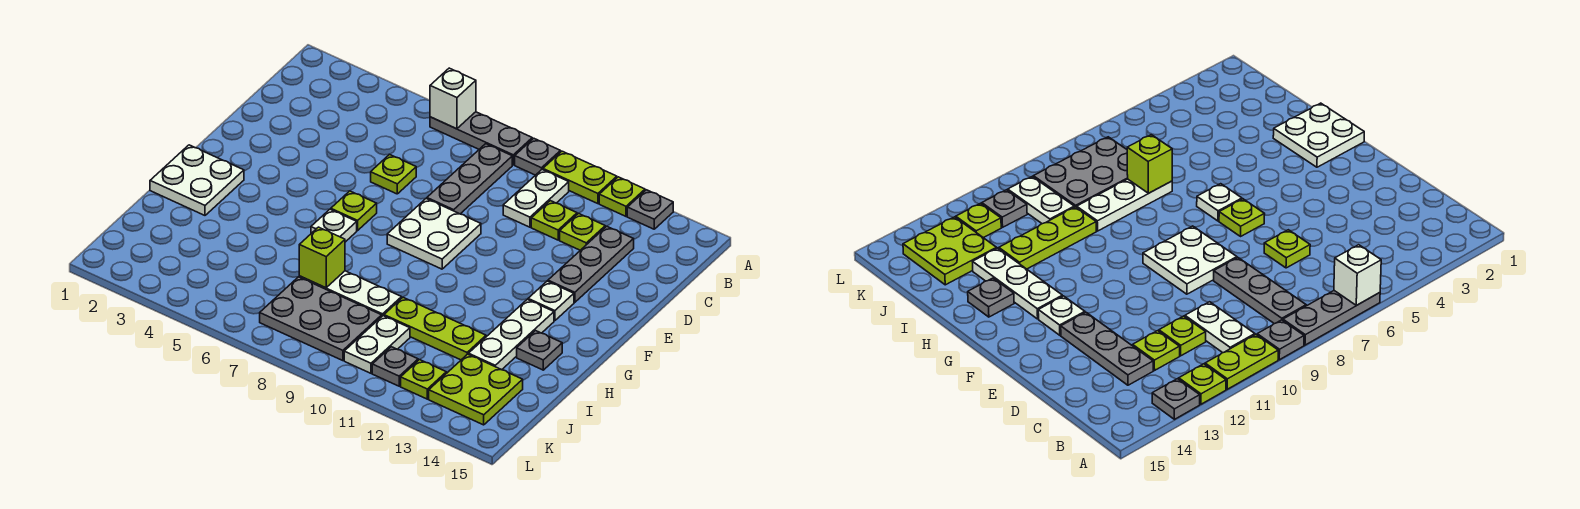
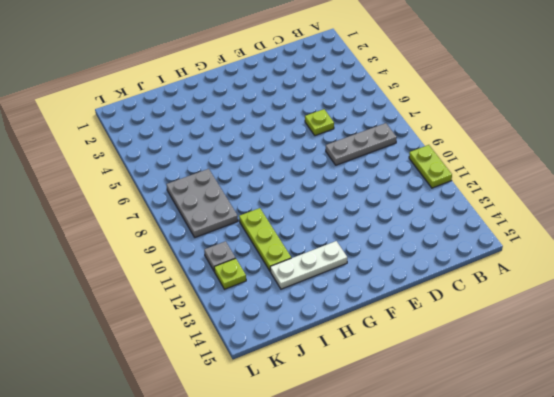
none -> grey 1x3 plate [430,112,532,165]
none -> grey 1x1 plate [515,138,560,175]
none -> lime 1x1 plate [599,177,645,216]

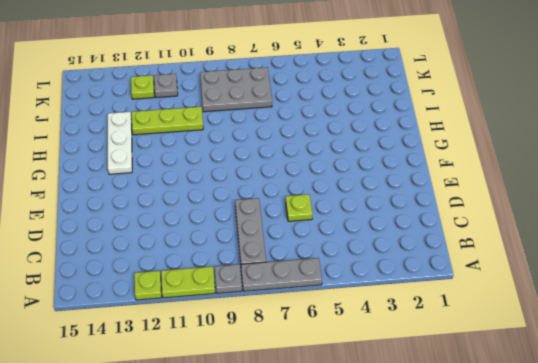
none -> grey 1x1 plate [627,190,673,229]
none -> white 1x2 plate [503,170,569,227]
none -> lime 1x1 plate [531,201,577,240]

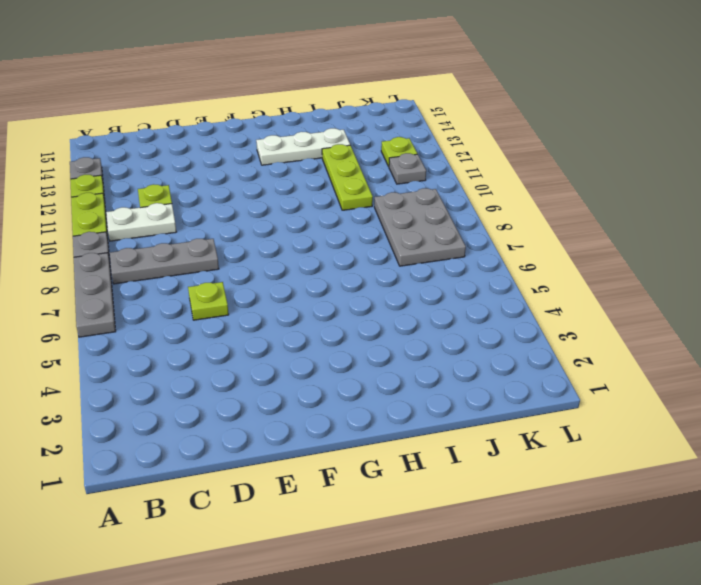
none -> lime 1x1 plate [560,213,605,250]
none -> grey 1x3 plate [548,226,634,302]
none -> white 2x2 plate [387,199,481,269]

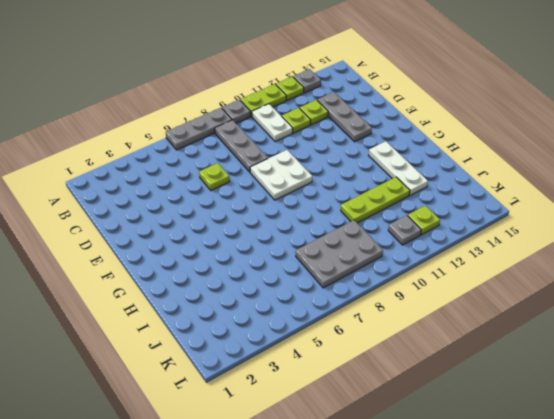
none -> lime 1x1 plate [331,191,377,231]
none -> white 1x1 plate [528,281,574,321]
none -> white 2x2 plate [150,145,244,215]

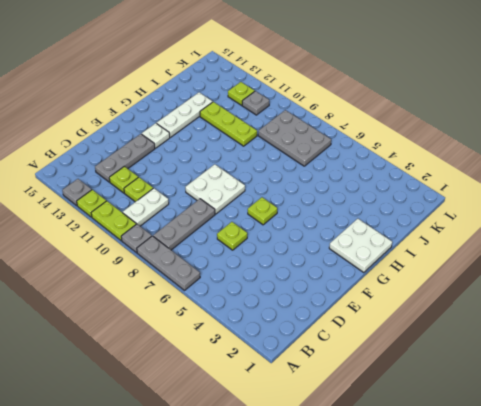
none -> white 1x1 plate [311,209,357,242]
none -> grey 1x1 plate [517,331,562,370]
none -> white 1x3 plate [299,271,402,316]

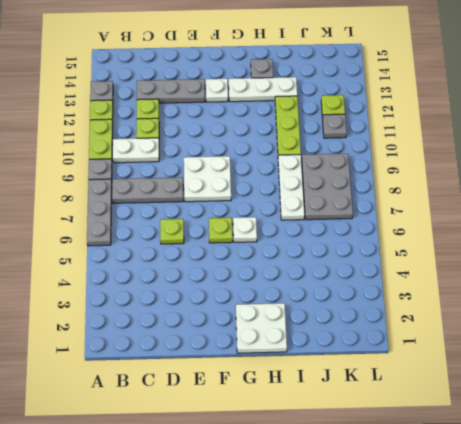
none -> white 1x2 plate [344,316,410,373]
none -> lime 2x2 plate [429,354,523,425]
none -> white 1x1 brick [430,68,476,129]

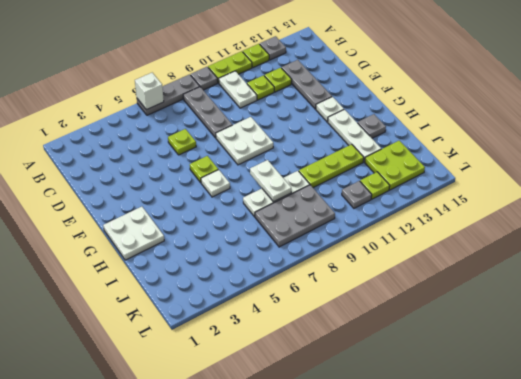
white 1x2 plate [250,160,291,202] -> white 1x2 plate moved to [344,316,410,373]
none -> lime 1x1 brick [299,227,345,288]

